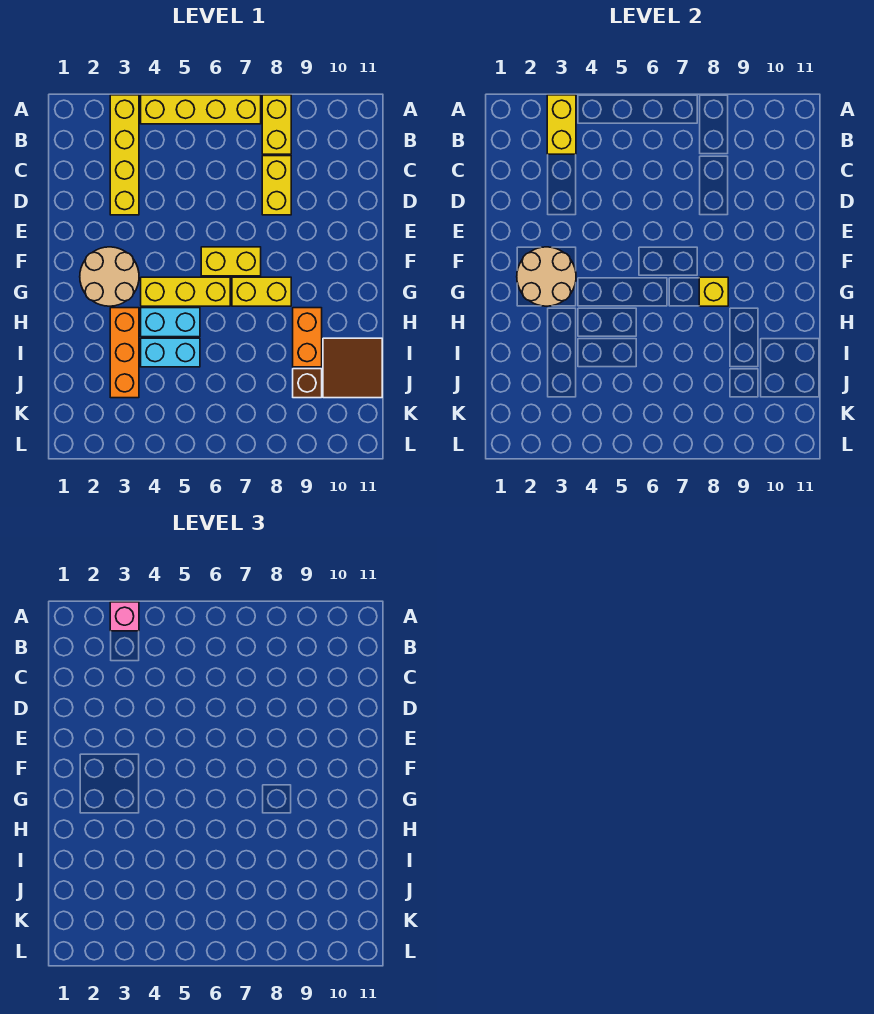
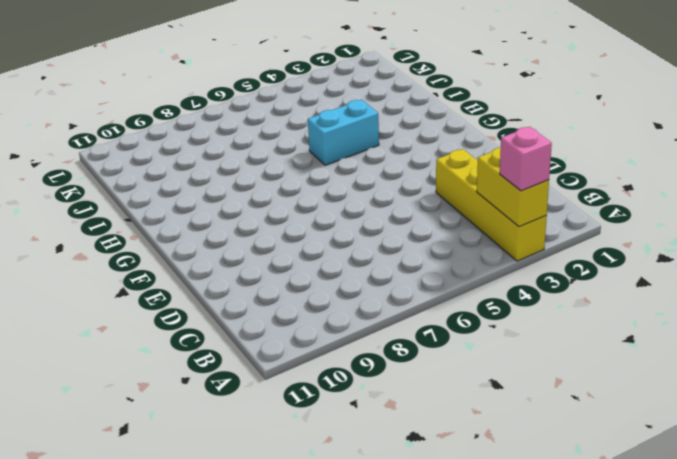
none -> yellow 1x4 brick [141,95,261,124]
none -> yellow 1x2 brick [262,95,291,154]
none -> yellow 1x2 brick [262,156,291,215]

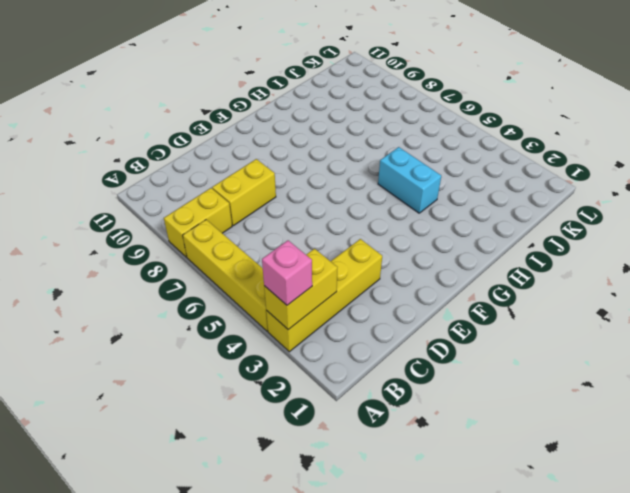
none -> tan 2x2 round brick [80,247,139,306]
none -> yellow 1x2 brick [201,247,261,276]
none -> yellow 1x3 brick [141,277,230,306]

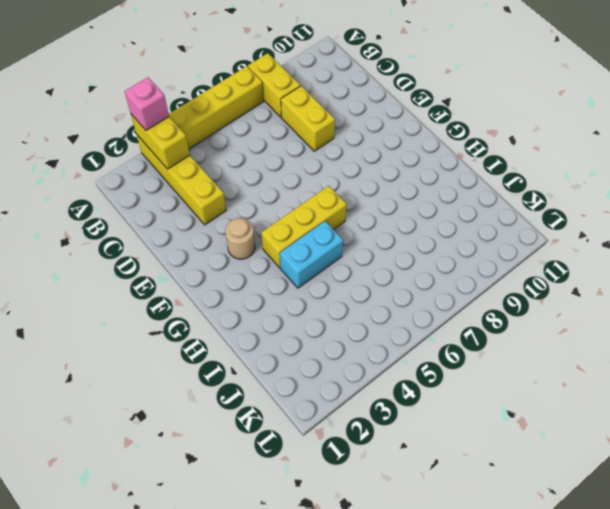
tan 1x1 round brick [225,218,255,259] -> tan 2x2 round brick [80,247,139,306]
none -> yellow 1x2 brick [201,247,261,276]
none -> yellow 1x2 brick [232,277,291,306]
none -> orange 1x3 brick [110,308,139,398]

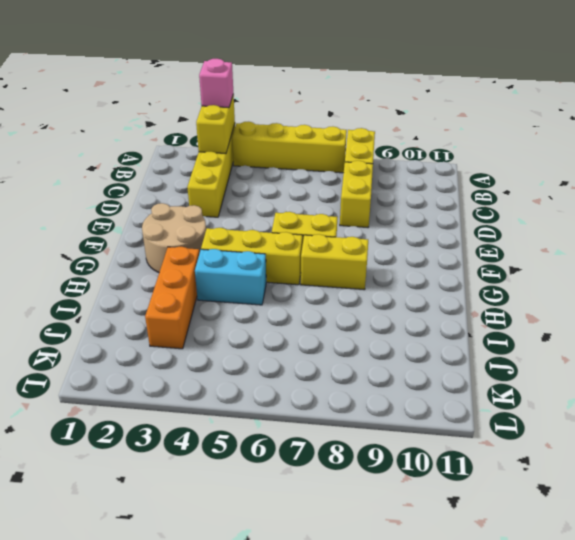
none -> orange 1x2 brick [293,308,322,367]
none -> cyan 1x2 brick [141,338,200,367]
none -> brown 2x2 tile [323,338,382,398]

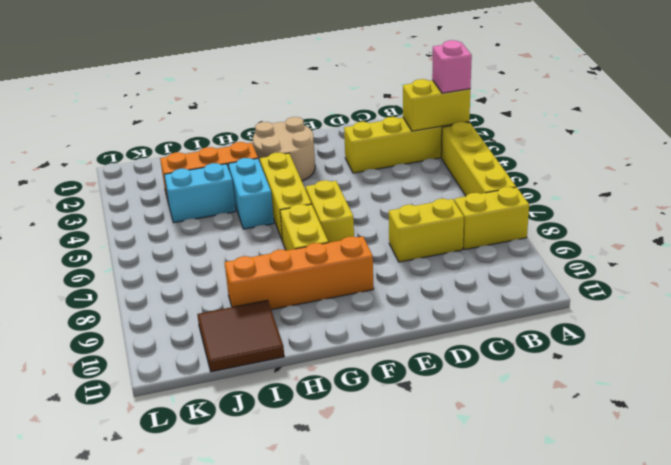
orange 1x4 brick [224,236,374,310] -> orange 1x2 brick [293,308,322,367]
cyan 1x2 brick [164,163,236,223] -> cyan 1x2 brick turned to [141,338,200,367]
none -> brown 1x1 brick [293,369,322,398]
none -> tan 2x2 round brick [517,247,576,306]
none -> yellow 1x1 brick [699,277,728,306]

